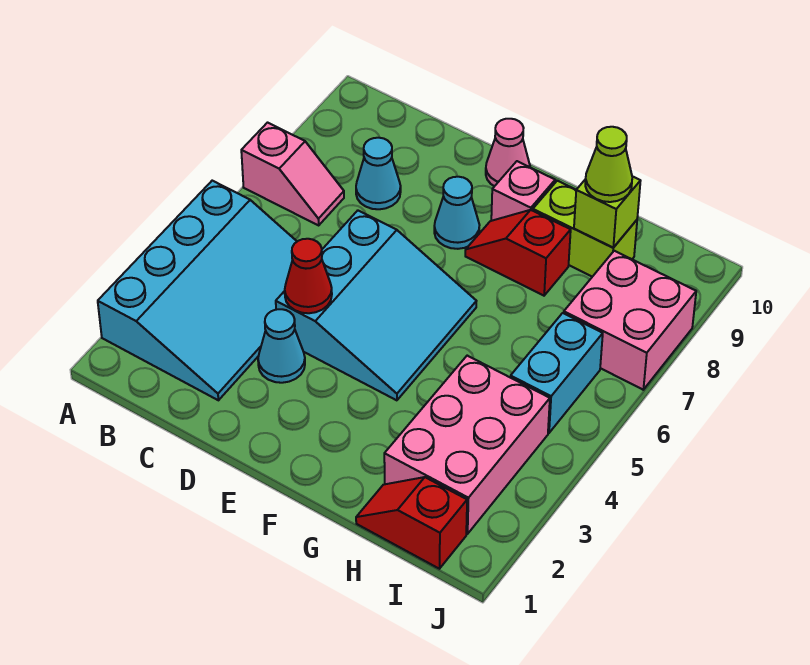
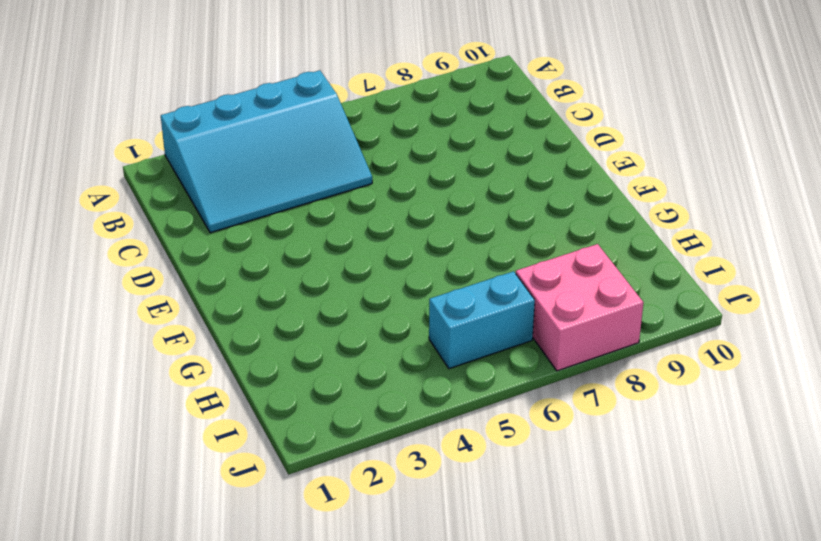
none -> pink 1x2 slope [241,123,344,225]
none -> cyan 1x1 cone [356,138,401,209]
none -> cyan 1x1 cone [258,309,305,383]

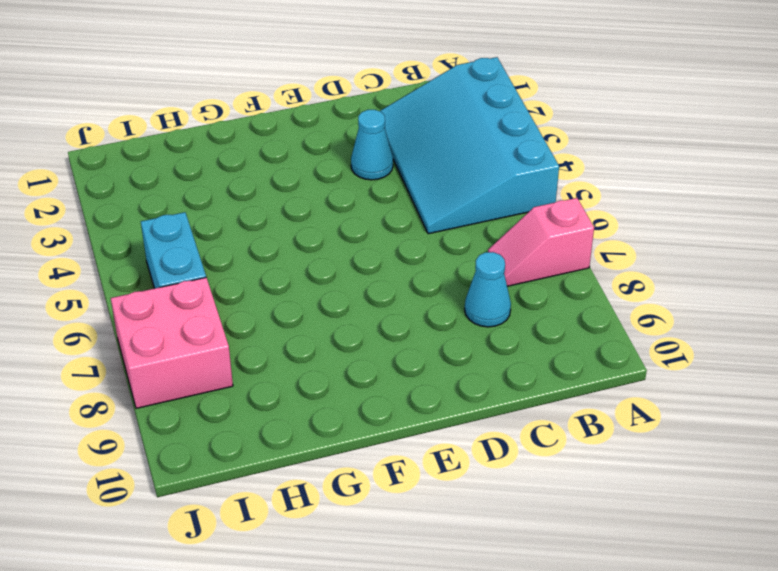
none -> cyan 3x3 slope [276,211,476,400]
none -> cyan 1x1 cone [434,177,479,249]
none -> pink 1x1 cone [486,119,530,186]

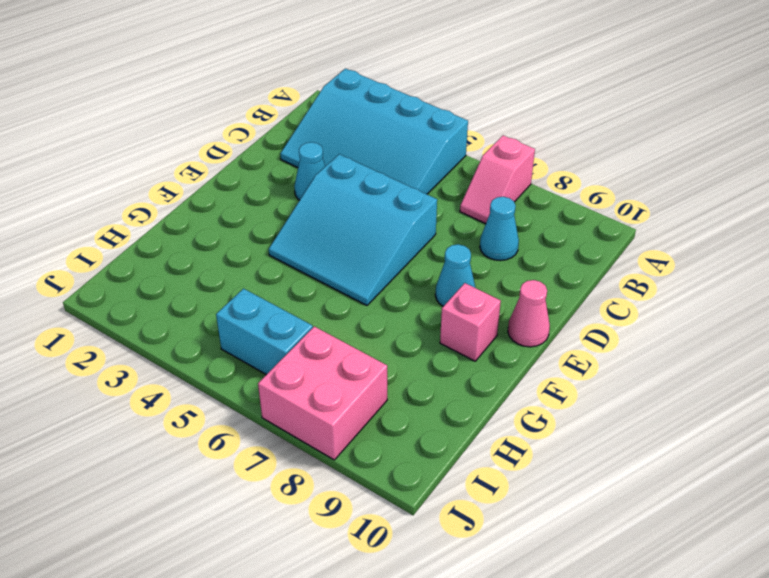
none -> red 1x2 slope [465,210,571,296]
none -> lime 1x2 brick [533,181,637,277]
none -> red 1x2 slope [356,477,467,569]

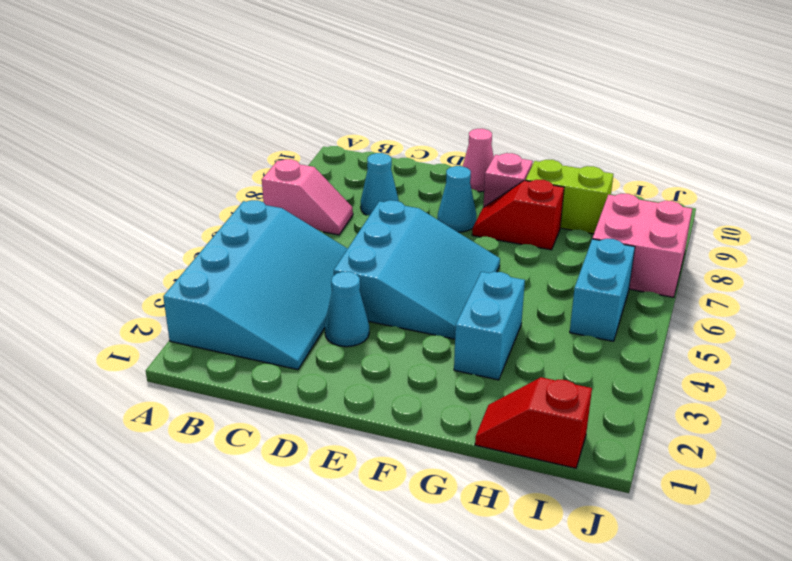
cyan 1x2 brick [454,272,525,380] -> none
none -> pink 2x3 brick [384,356,550,534]
none -> red 1x1 cone [285,239,332,313]
none -> lime 1x1 brick [574,177,640,248]

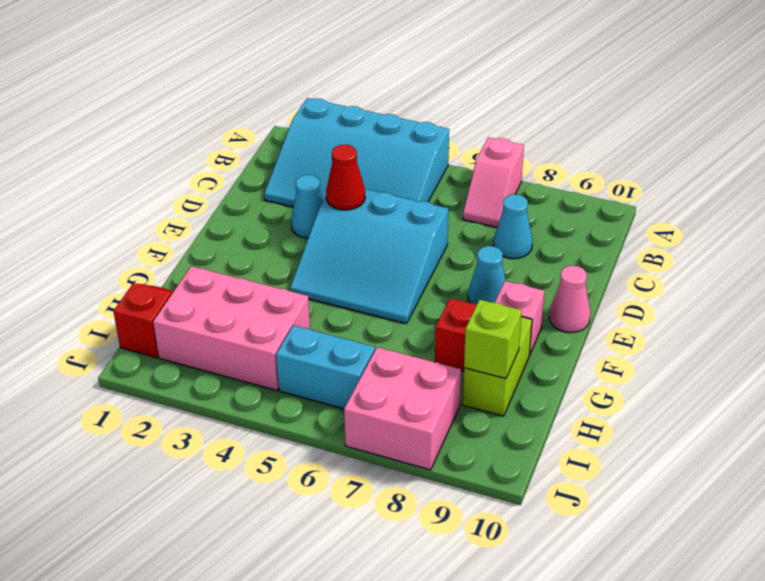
none -> lime 1x1 cone [585,127,632,202]

